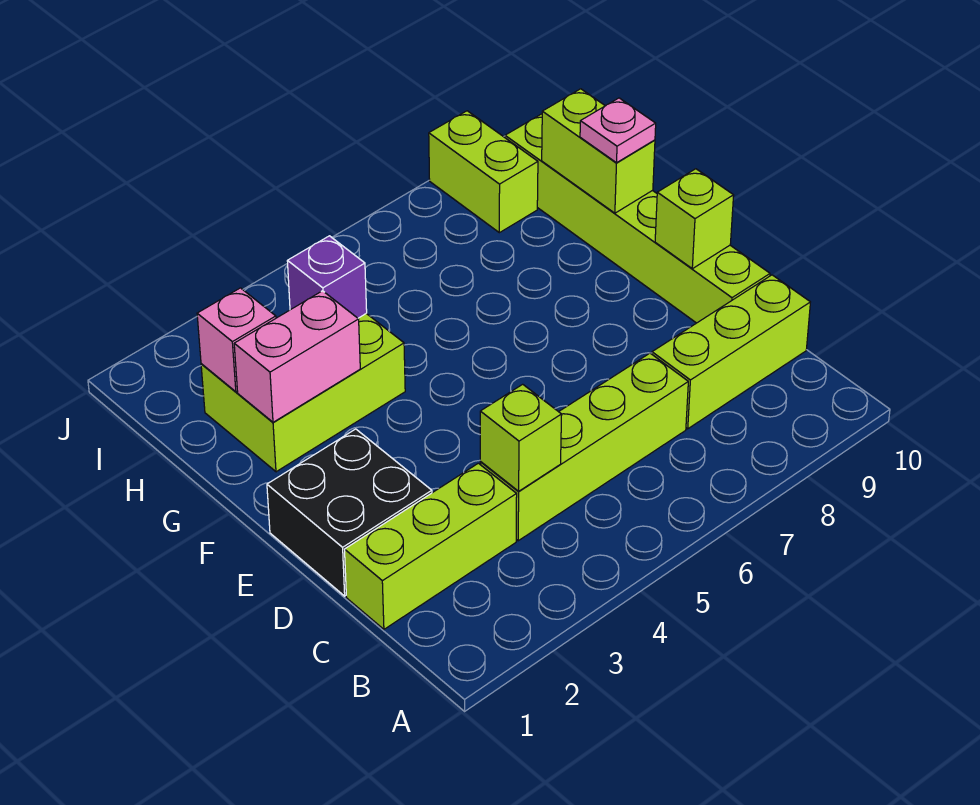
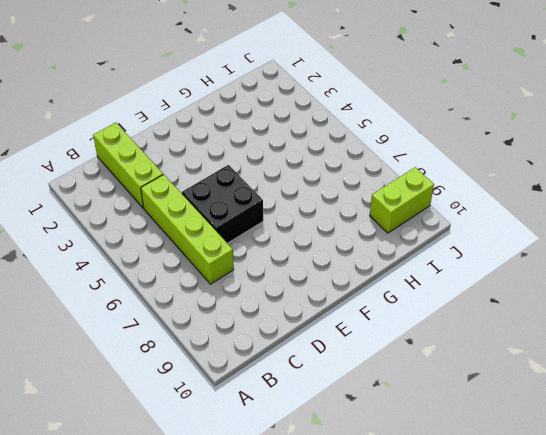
black 2x2 brick [182,165,263,243] -> black 2x2 brick moved to [267,429,432,596]
none -> lime 1x3 brick [652,275,810,429]
none -> lime 1x6 brick [505,114,770,323]
none -> lime 2x3 brick [201,314,405,472]

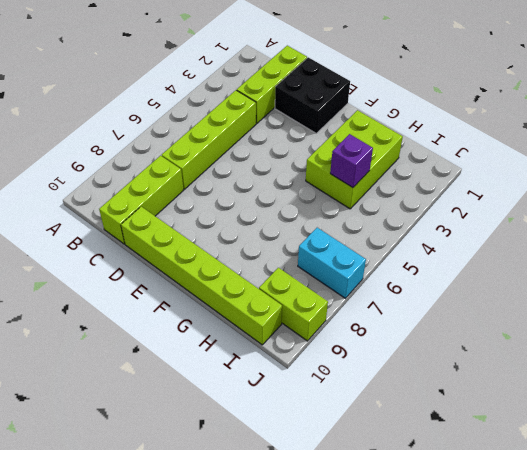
cyan 1x2 brick [298,228,366,298] -> none
none -> lime 1x1 brick [480,384,562,491]
none -> lime 1x1 brick [655,169,734,269]
none -> pink 1x2 brick [234,291,360,422]

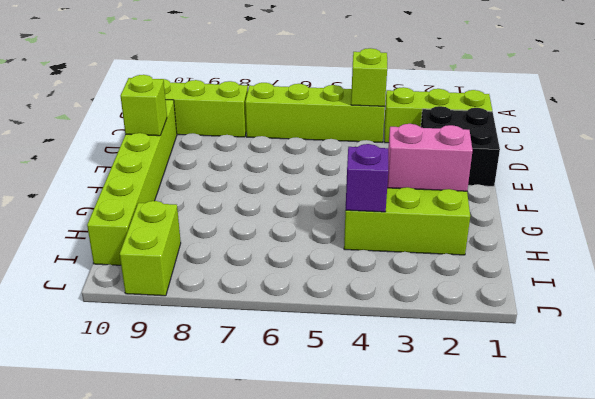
none -> lime 1x2 brick [542,89,655,213]
none -> pink 1x1 brick [197,288,276,392]
none -> pink 1x1 plate [580,98,656,163]

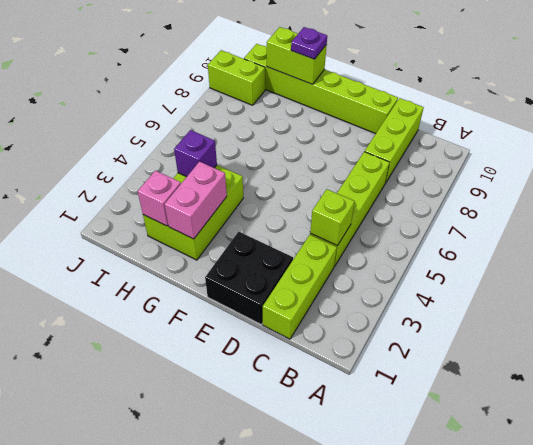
purple 1x1 plate [291,27,327,59] -> pink 1x1 plate [580,98,656,163]
none -> lime 1x1 brick [655,169,734,269]

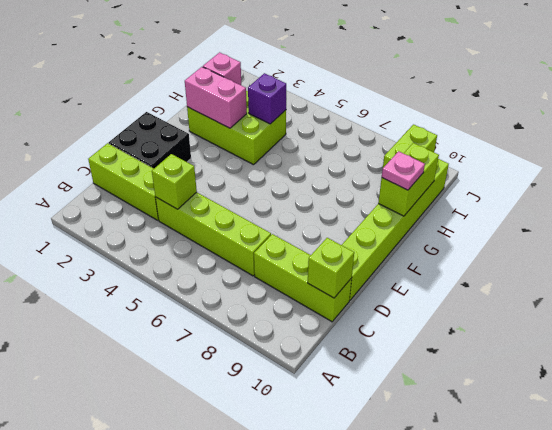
lime 1x1 brick [308,238,354,298] -> lime 1x1 brick moved to [655,169,734,269]

